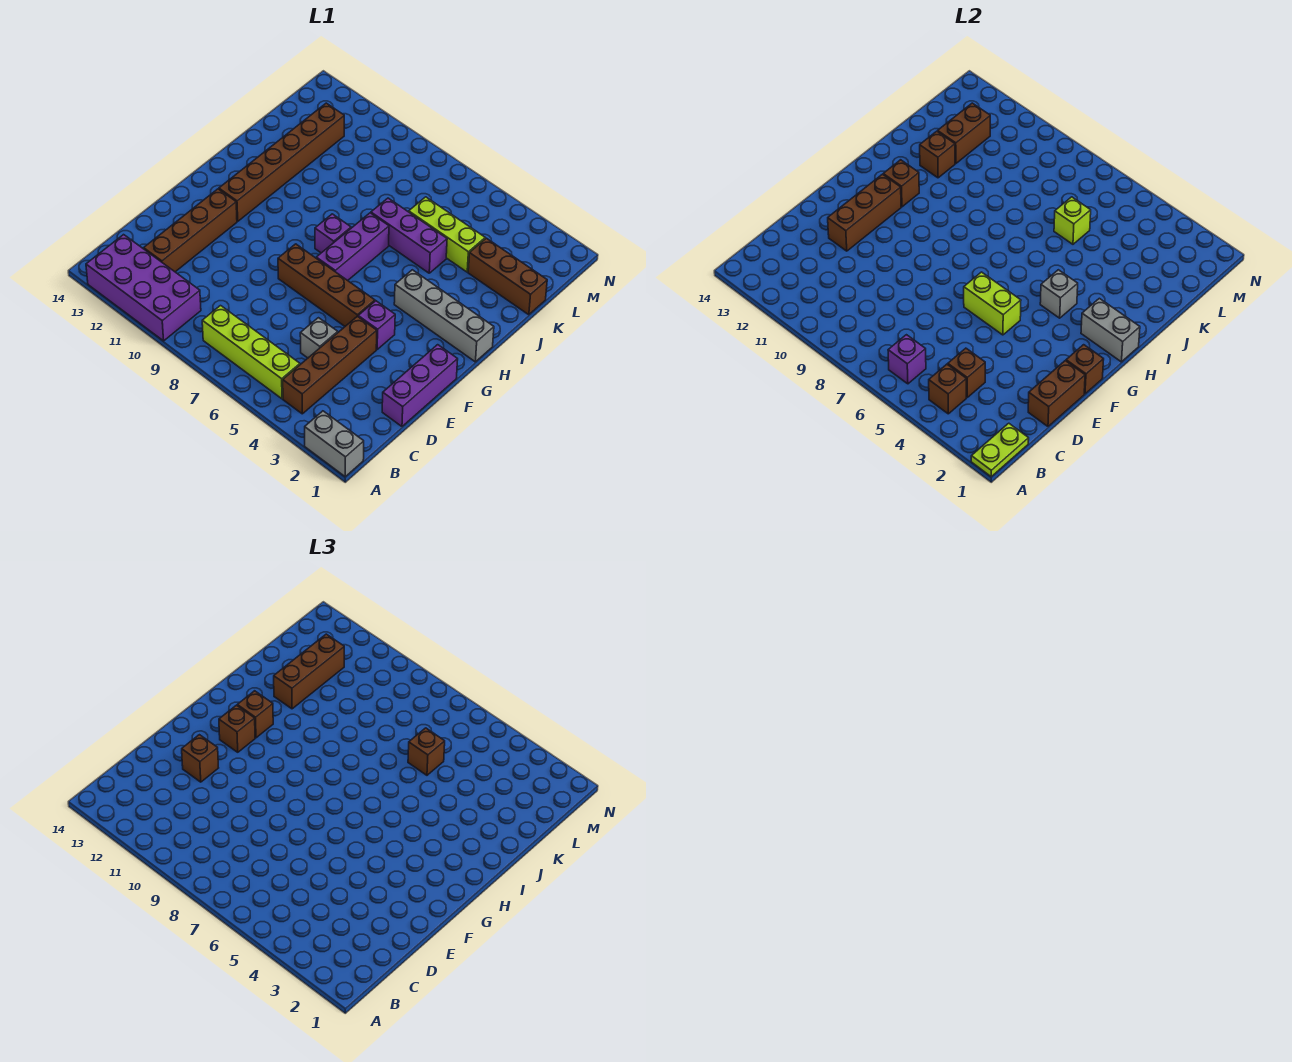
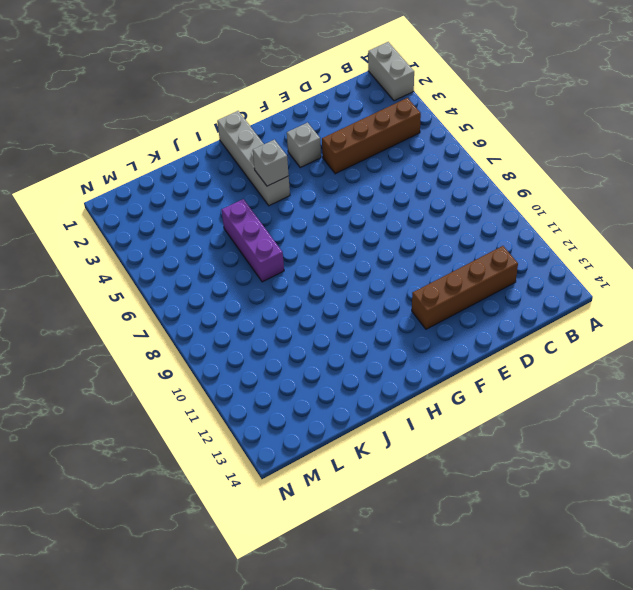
grey 1x1 brick [287,122,321,167] -> grey 1x1 brick moved to [300,318,338,358]
none -> purple 2x4 brick [86,235,201,341]
none -> lime 1x4 brick [202,306,300,399]
none -> purple 1x3 brick [382,345,458,426]
none -> purple 1x1 brick [358,301,395,349]

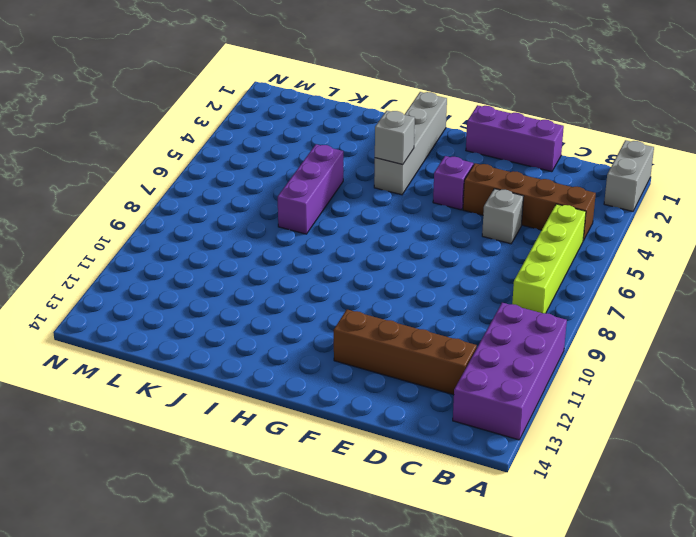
none -> brown 1x4 brick [278,244,375,326]
none -> purple 1x3 brick [316,213,389,281]
none -> brown 1x6 brick [219,103,344,221]
none -> purple 1x1 brick [315,214,351,253]

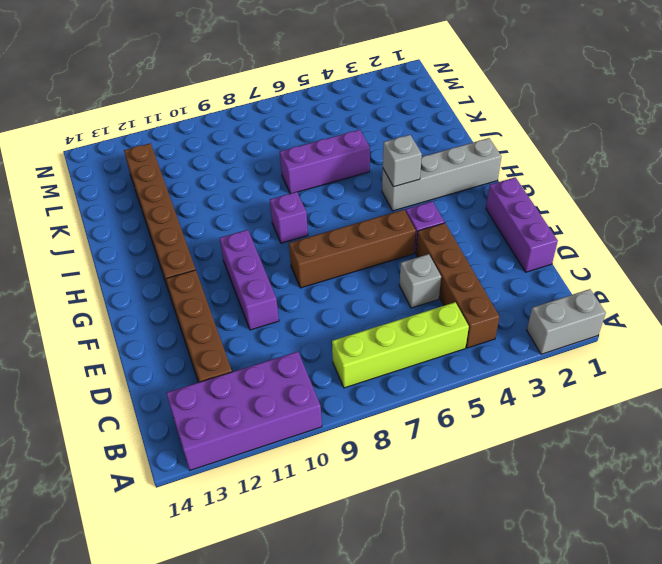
purple 1x3 brick [220,230,279,330] -> purple 1x3 brick moved to [316,213,389,281]
none -> brown 1x3 brick [468,238,547,315]
none -> lime 1x3 brick [409,197,485,272]
none -> lime 1x2 plate [971,423,1029,477]
none -> brown 1x1 brick [929,364,966,414]

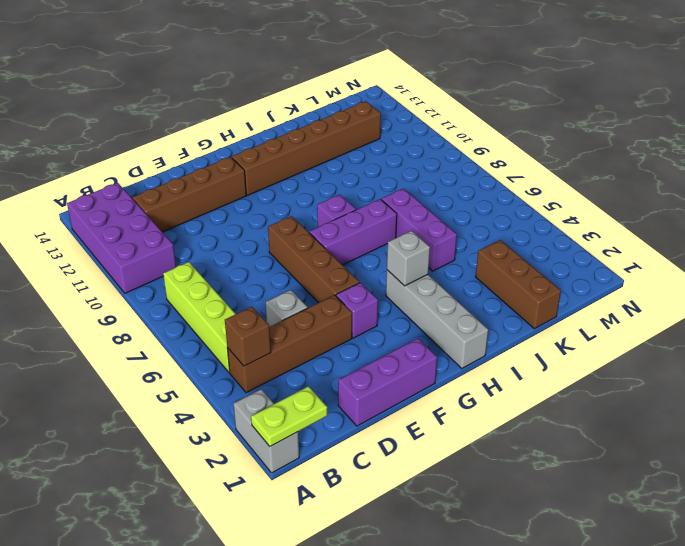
none -> lime 1x3 brick [409,197,485,272]
none -> purple 1x1 brick [888,335,926,384]
none -> brown 1x1 brick [948,348,985,397]
none -> brown 1x2 brick [1028,361,1085,426]

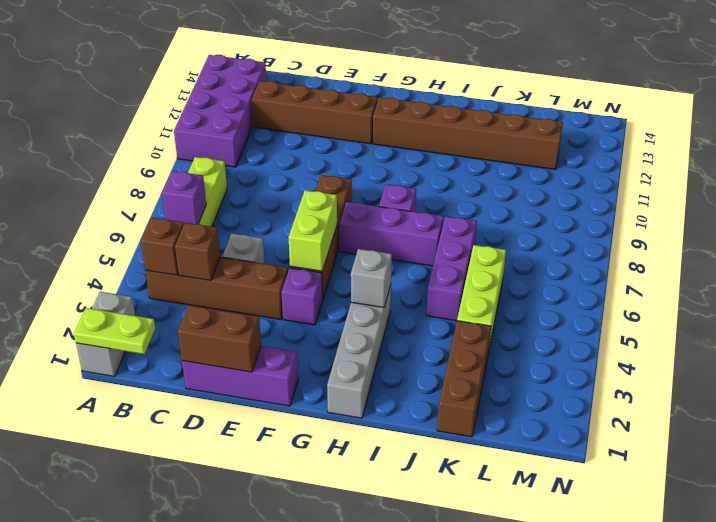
none -> brown 1x3 brick [828,174,901,251]
none -> brown 1x1 brick [1066,345,1104,394]
none -> grey 1x2 brick [1081,298,1140,362]
none -> brown 1x1 brick [883,160,919,207]

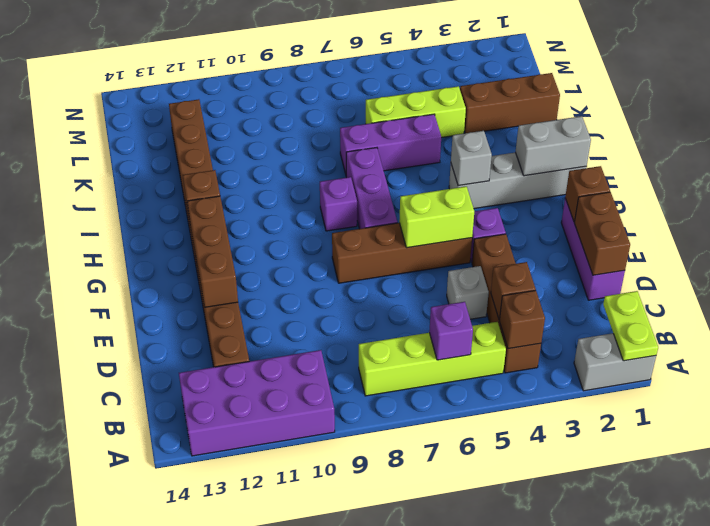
none -> brown 1x1 brick [920,131,955,178]
none -> lime 1x1 brick [1054,197,1091,244]
none -> brown 1x2 brick [938,103,990,164]
none -> brown 1x1 brick [182,735,218,782]

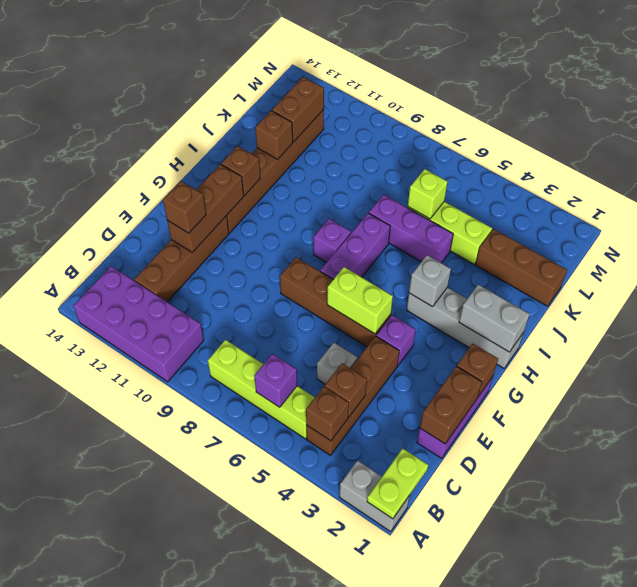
none -> brown 1x1 brick [219,705,255,752]
none -> brown 1x1 brick [237,691,273,738]
none -> brown 1x3 brick [274,634,344,709]
none -> brown 1x1 brick [408,728,445,775]

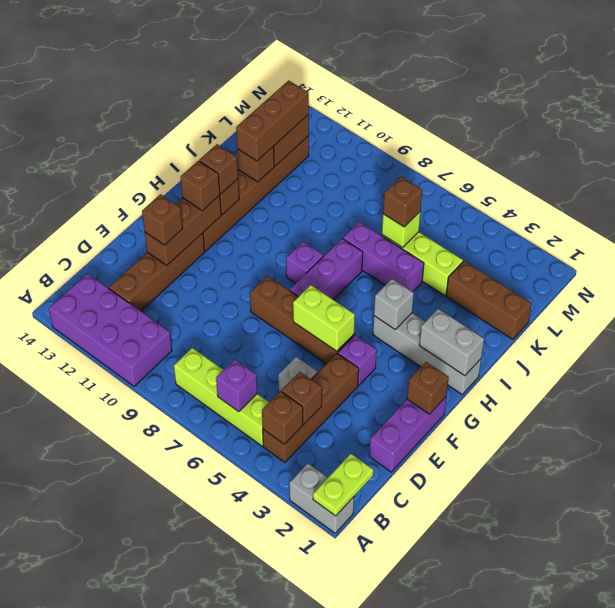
none -> brown 1x2 brick [1028,361,1085,426]

